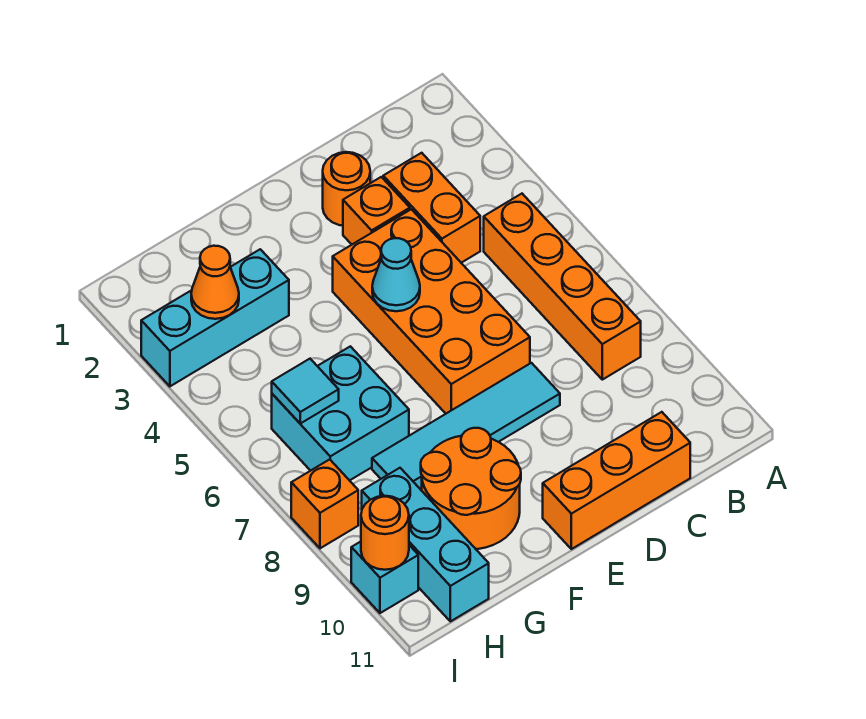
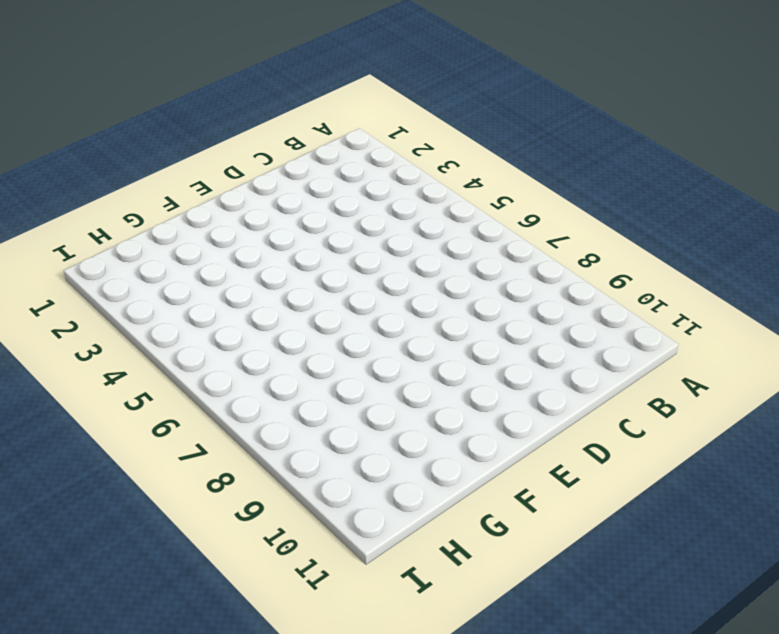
none -> orange 1x4 brick [484,194,641,380]
none -> orange 1x2 brick [383,153,480,263]
none -> orange 1x3 brick [543,412,690,549]

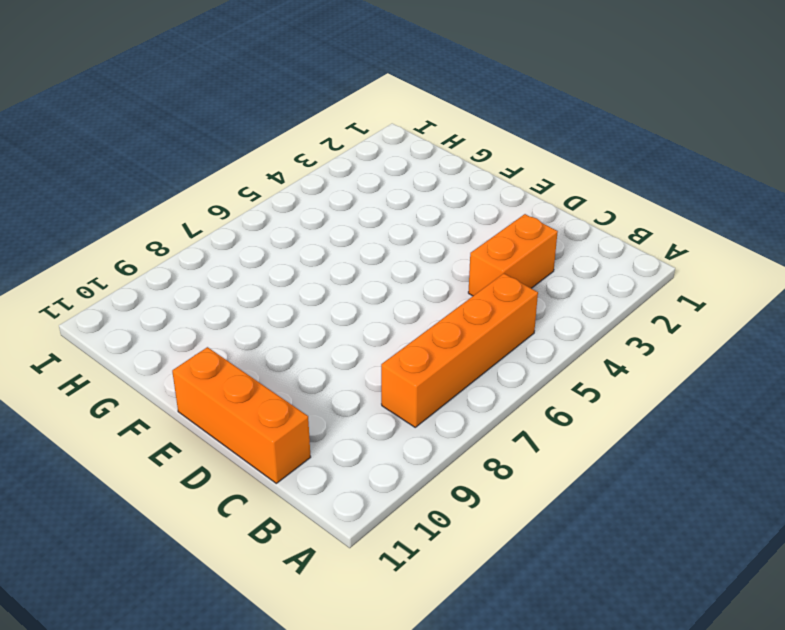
none -> orange 1x1 round brick [323,152,370,226]
none -> orange 1x1 brick [343,177,410,244]
none -> orange 2x4 brick [333,209,530,414]

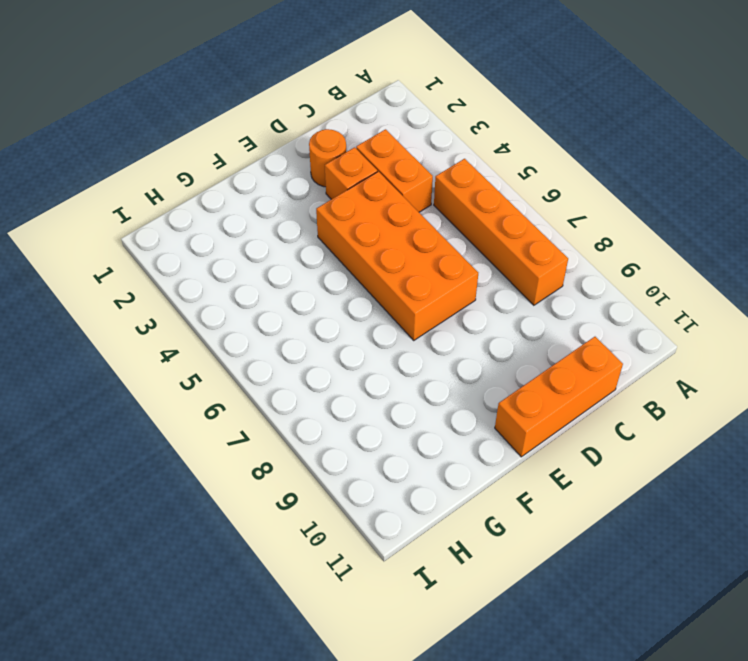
none -> cyan 1x4 tile [372,363,560,489]
none -> orange 2x2 round brick [421,428,521,549]
none -> cyan 1x3 brick [141,249,289,386]

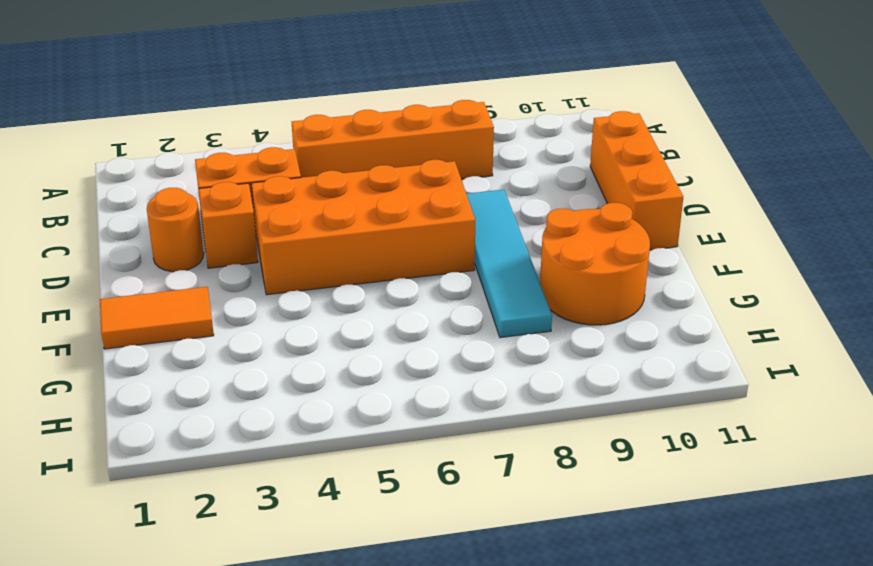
orange 1x2 tile [100,287,214,349] -> none
none -> cyan 1x3 brick [141,249,289,386]
none -> cyan 2x2 brick [272,346,409,480]
none -> cyan 1x3 brick [362,468,489,621]

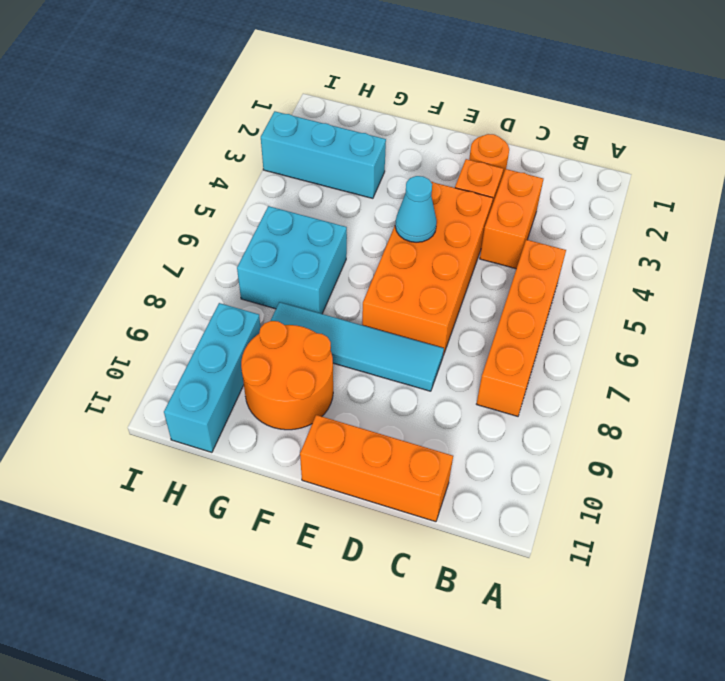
none -> orange 1x1 brick [291,459,358,548]
none -> cyan 1x1 brick [351,542,418,613]
none -> orange 1x1 cone [191,246,239,319]

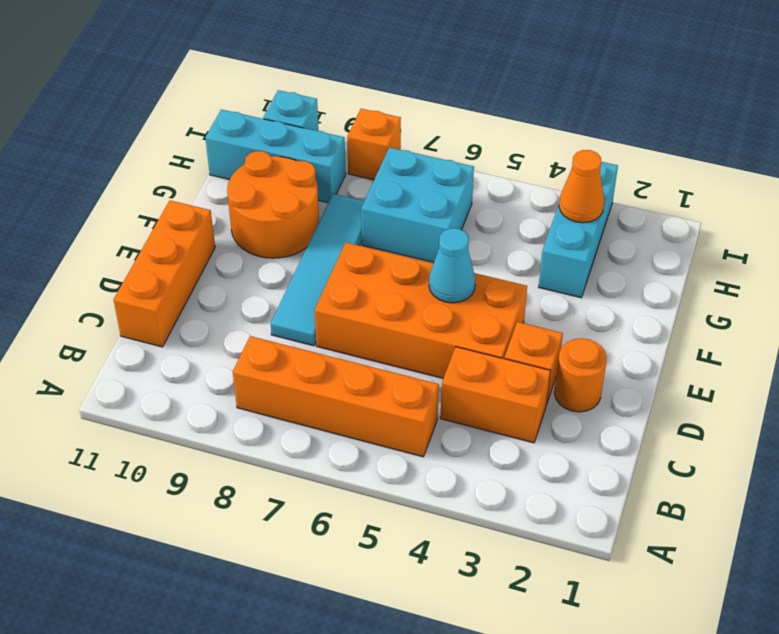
none -> cyan 1x1 tile [272,359,339,423]
none -> orange 1x1 round brick [361,496,409,570]

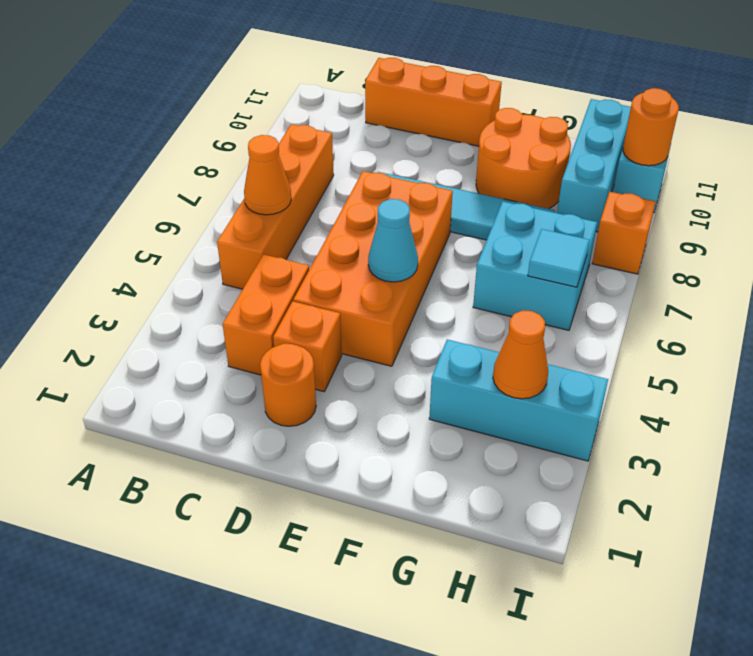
orange 1x1 cone [244,135,291,215] -> none

